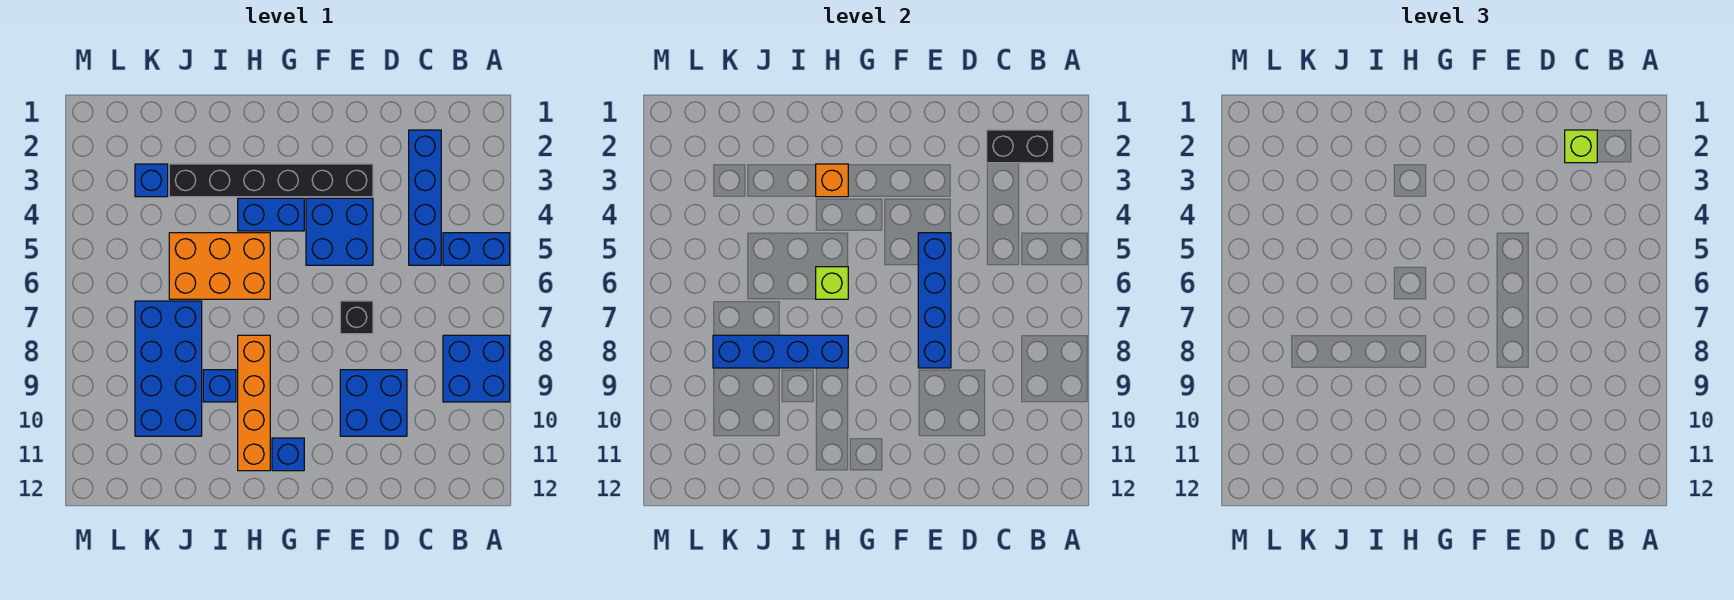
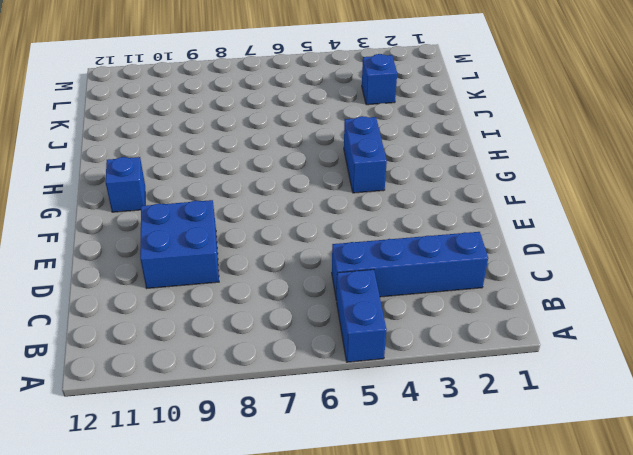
none -> blue 2x2 brick [443,335,510,402]
none -> black 1x6 brick [169,164,373,197]
none -> blue 2x2 brick [306,198,373,265]

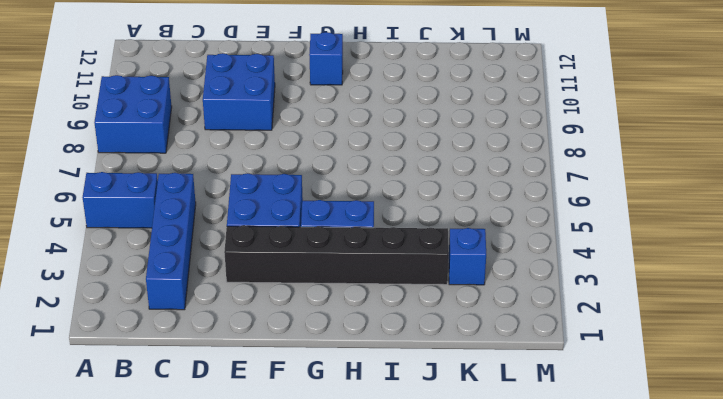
none -> black 1x1 brick [340,301,373,334]
none -> orange 2x3 brick [169,233,270,299]
none -> orange 1x4 brick [238,335,270,471]

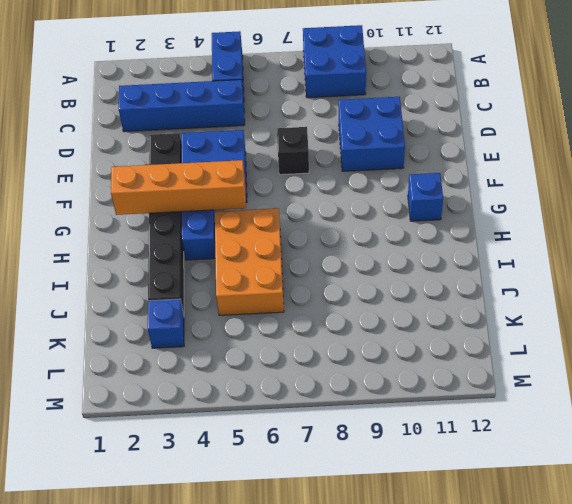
orange 1x4 brick [111,160,246,215] -> orange 1x4 brick moved to [238,335,270,471]
none -> blue 1x1 brick [203,370,236,402]
none -> blue 2x4 brick [135,301,202,436]
none -> black 1x2 brick [987,130,1054,163]

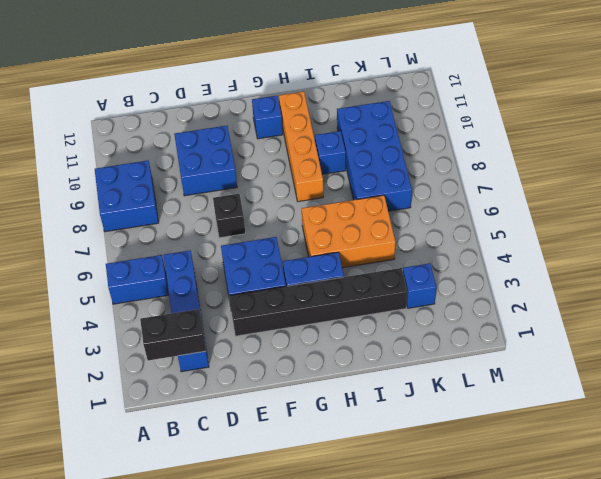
none -> blue 1x4 brick [918,233,951,368]
none -> orange 1x1 brick [816,164,848,197]
none -> lime 1x1 brick [816,267,848,299]

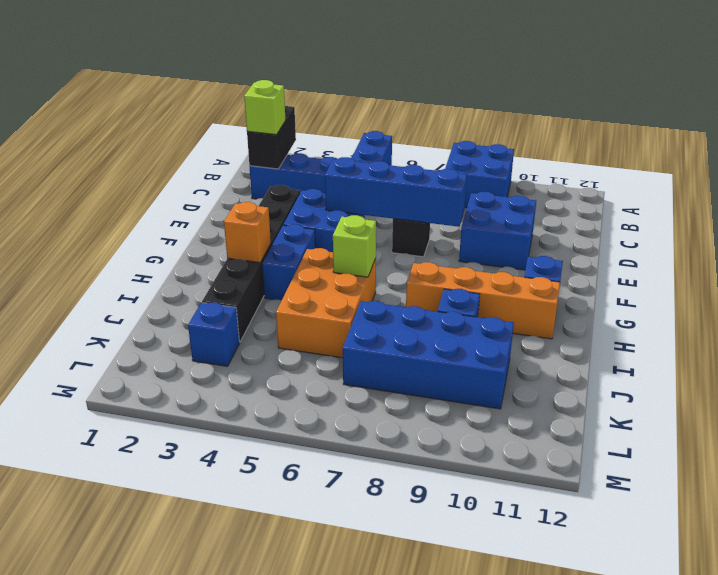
none -> blue 1x4 brick [713,335,848,368]

